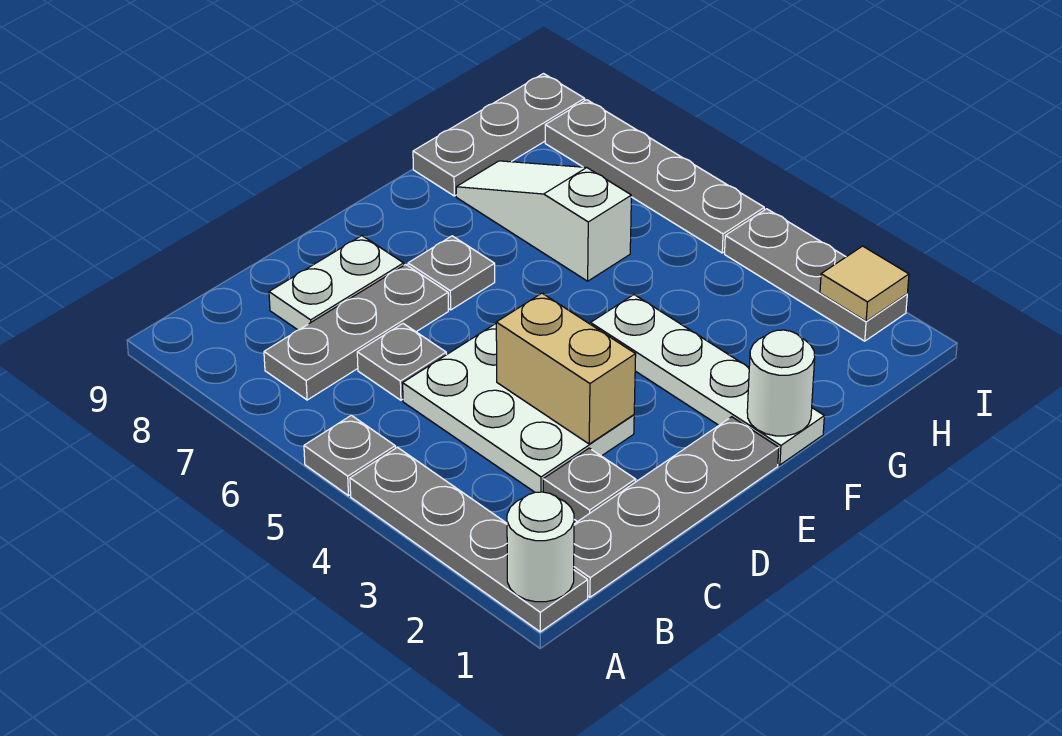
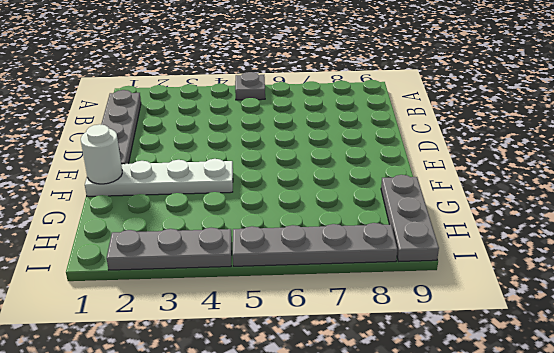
none -> grey 1x4 plate [350,447,588,632]
none -> grey 1x3 plate [264,264,448,400]
none -> grey 1x1 plate [543,448,636,522]

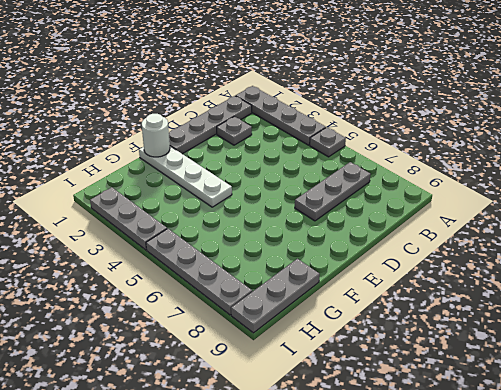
none -> white 2x3 plate [403,324,634,492]
none -> grey 1x1 plate [357,324,446,400]
none -> white 1x2 plate [269,236,404,330]

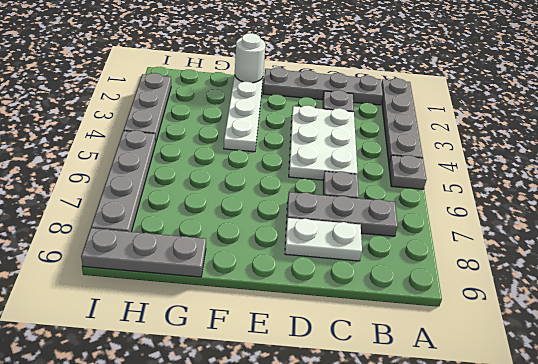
none -> grey 1x1 plate [408,236,495,310]
none -> white 1x3 slope [456,161,631,281]
none -> white 1x1 round brick [507,492,574,602]

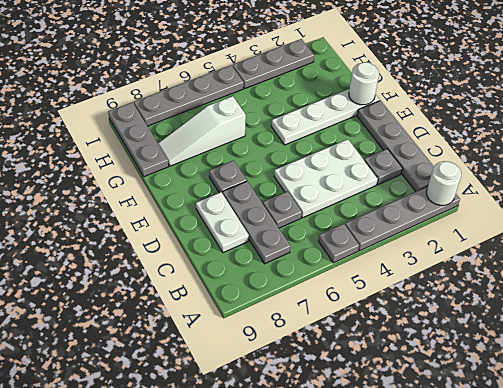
none -> tan 1x2 brick [496,293,636,444]
none -> tan 1x1 tile [820,246,909,321]

